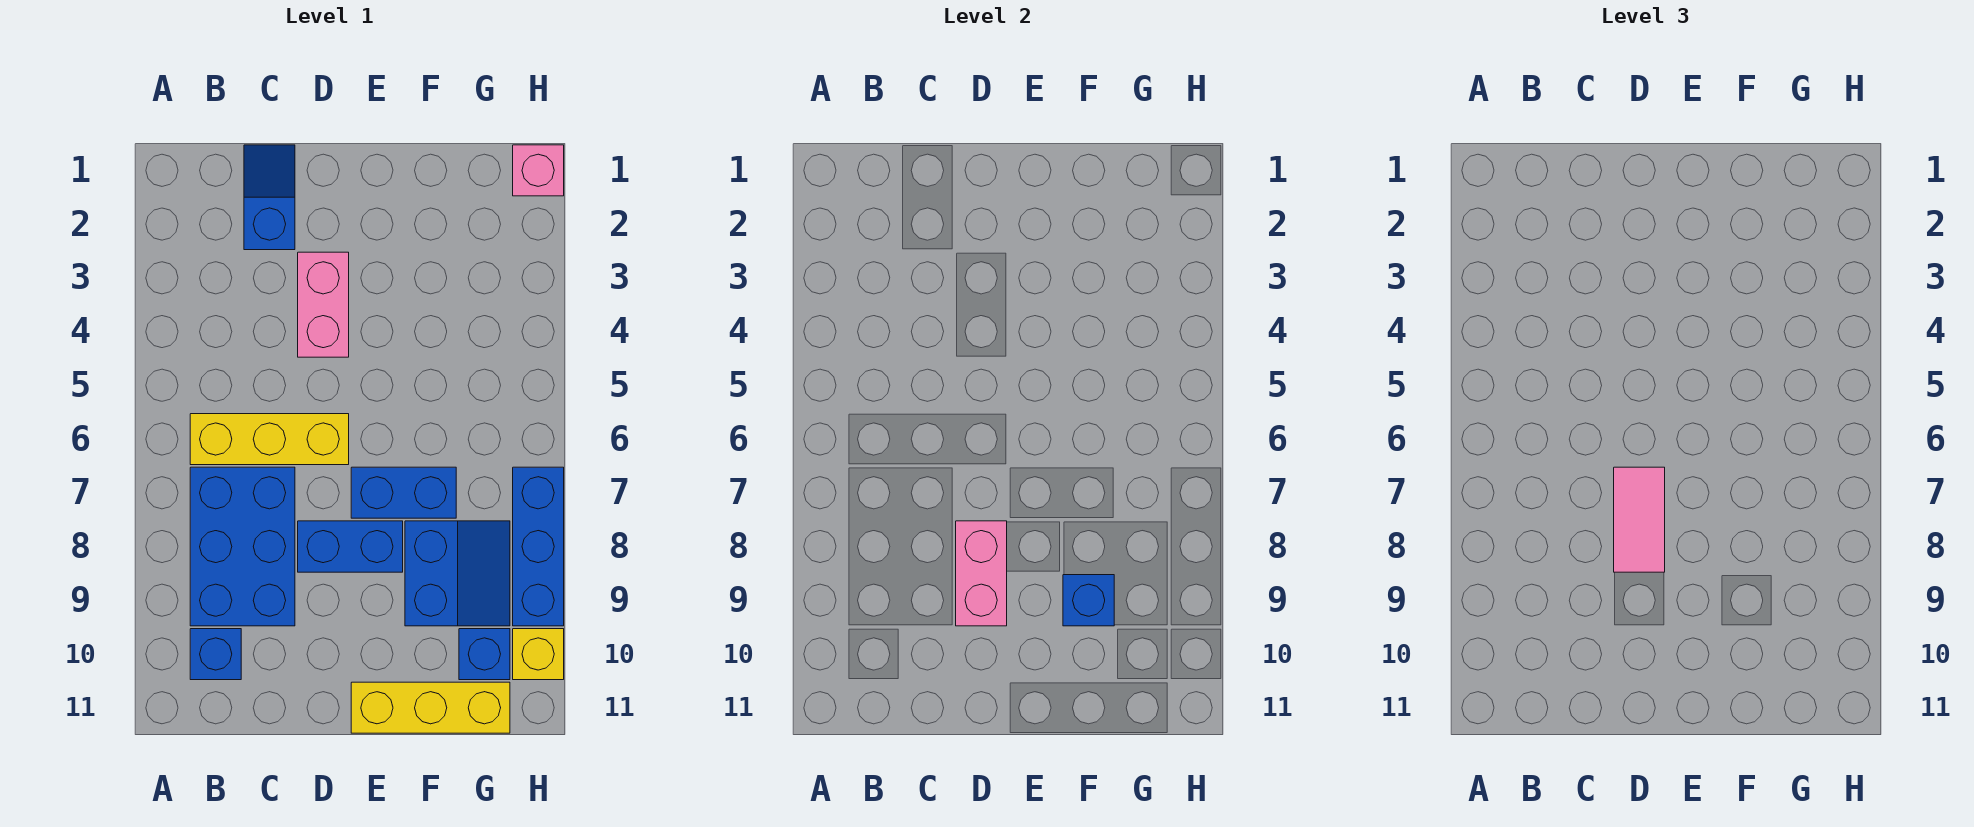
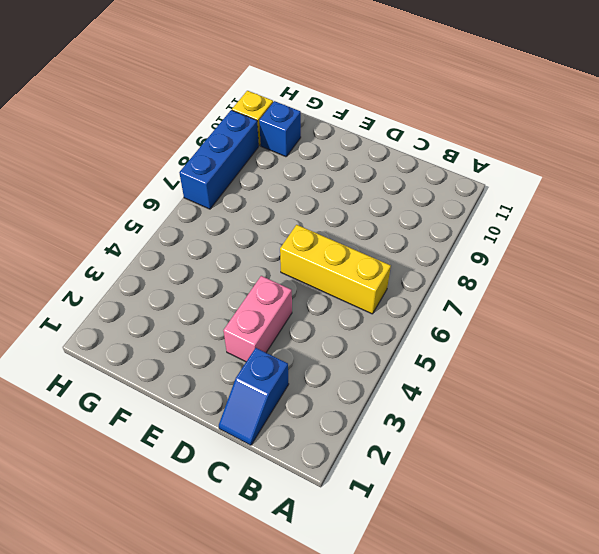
none -> blue 2x3 brick [190,467,295,626]
none -> blue 1x1 brick [190,629,241,680]
none -> blue 1x2 brick [298,521,403,572]

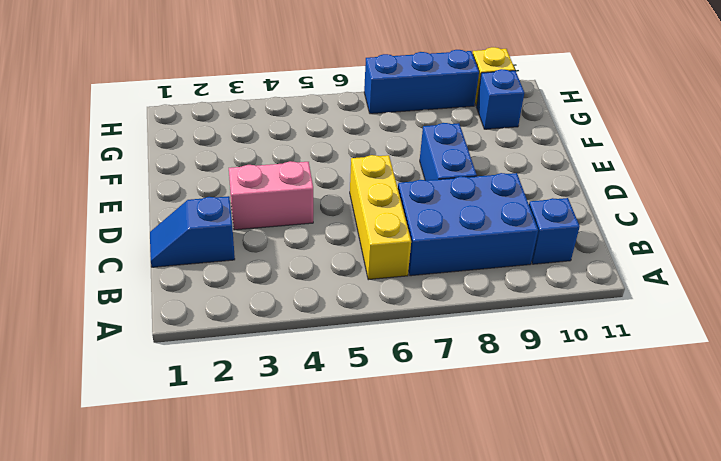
none -> blue 1x2 brick [351,467,456,518]
none -> yellow 1x3 brick [351,682,510,733]
none -> blue 2x2 slope [405,521,510,626]

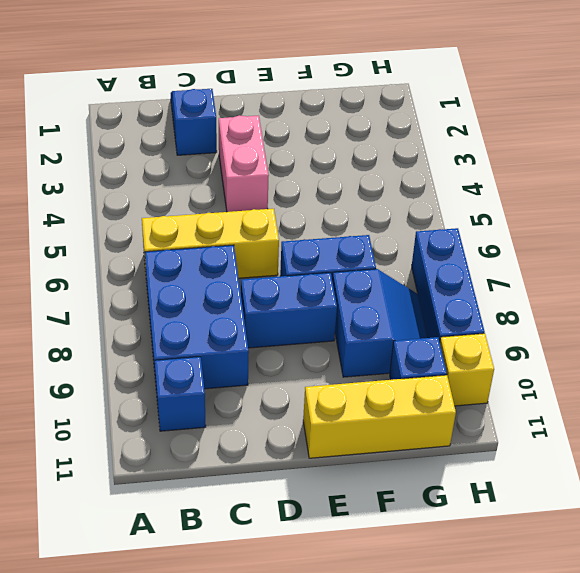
none -> pink 1x1 brick [513,145,564,196]
none -> pink 1x2 brick [956,521,1007,626]
none -> blue 1x1 brick [1063,575,1114,626]

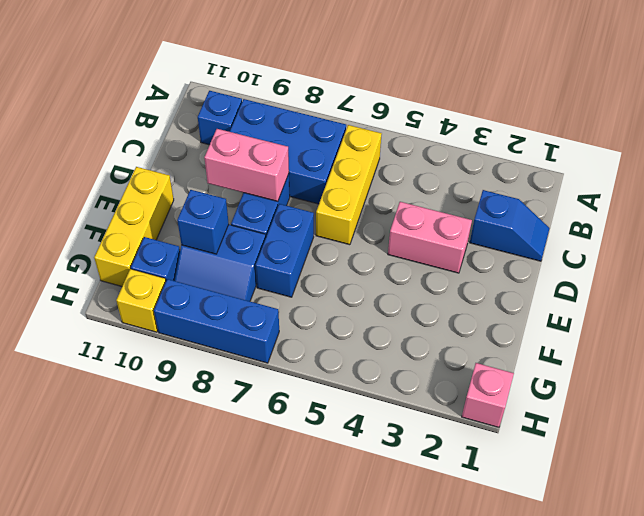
none -> pink 1x2 tile [1614,467,1665,572]

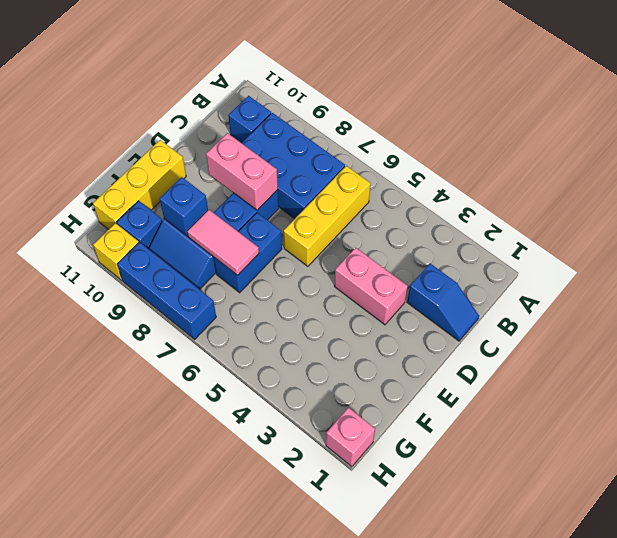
pink 1x2 tile [187,210,259,275] -> pink 1x2 tile moved to [1614,467,1665,572]

